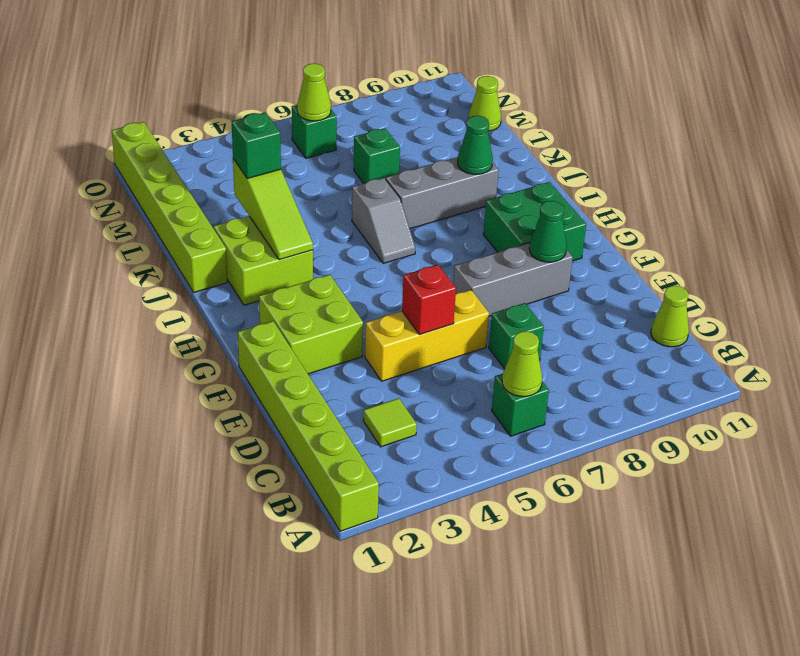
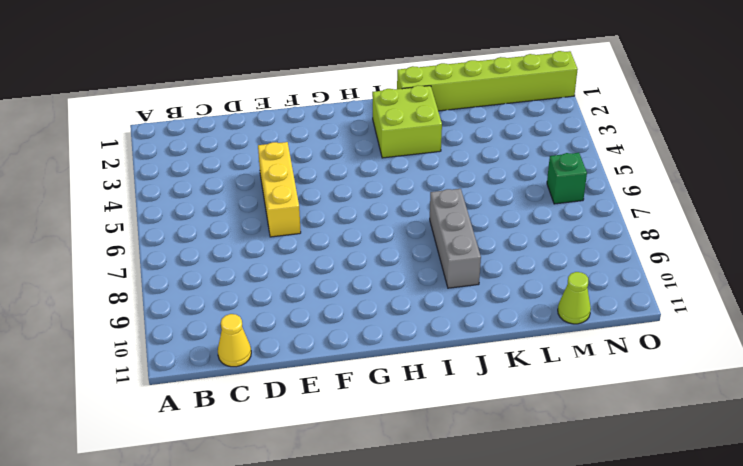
yellow 1x1 cone [218,314,251,367] -> lime 1x1 cone [651,286,689,347]
none -> lime 1x6 brick [238,321,379,531]
none -> green 1x1 brick [492,374,549,436]
none -> lime 1x1 tile [363,398,417,447]

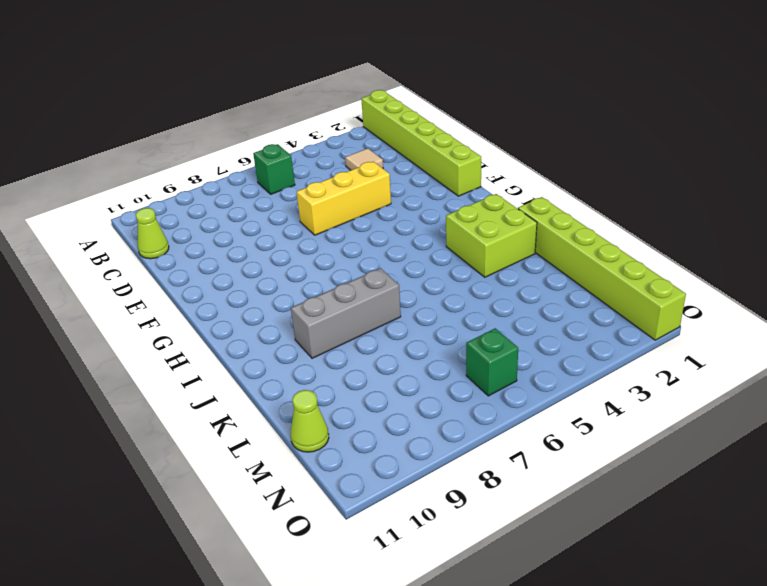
tan 1x1 tile [345,149,383,170] -> lime 1x1 tile [363,398,417,447]
none -> green 1x1 brick [489,303,544,369]
none -> lime 2x2 brick [259,275,363,374]
none -> grey 1x3 brick [453,243,573,316]

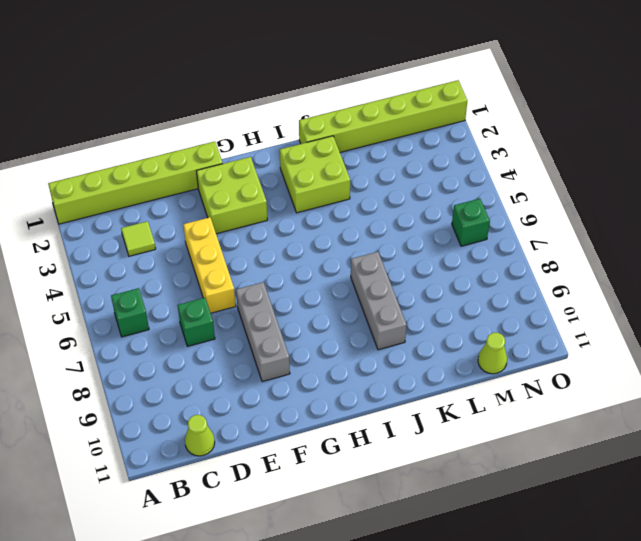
none -> green 2x2 brick [483,182,586,261]
none -> grey 1x2 slope [352,178,415,263]
none -> green 1x1 brick [354,128,400,183]

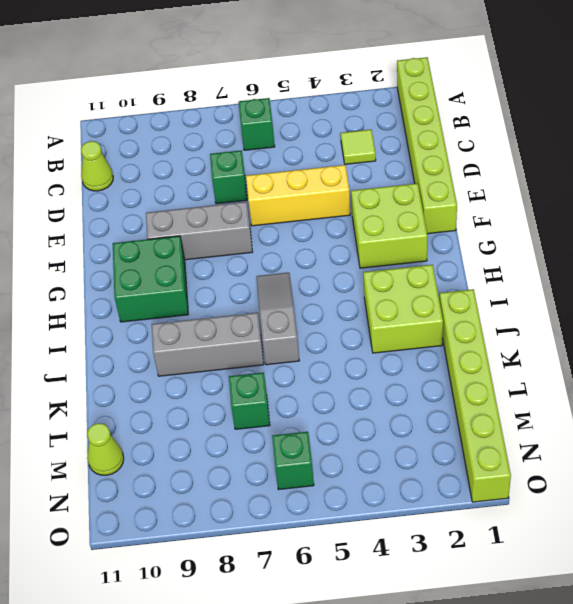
grey 1x3 slope [257,273,299,365] -> grey 1x2 slope [352,178,415,263]
none -> lime 1x1 cone [502,331,542,397]
none -> red 1x1 brick [402,265,456,334]
none -> green 1x1 cone [529,201,567,262]

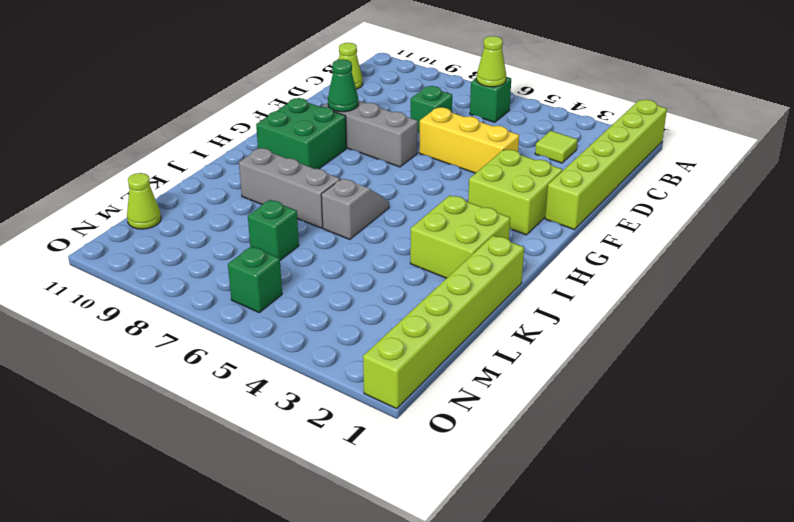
none -> red 1x1 brick [402,265,456,334]
none -> lime 1x3 slope [233,159,313,260]
none -> green 1x1 cone [458,116,493,174]

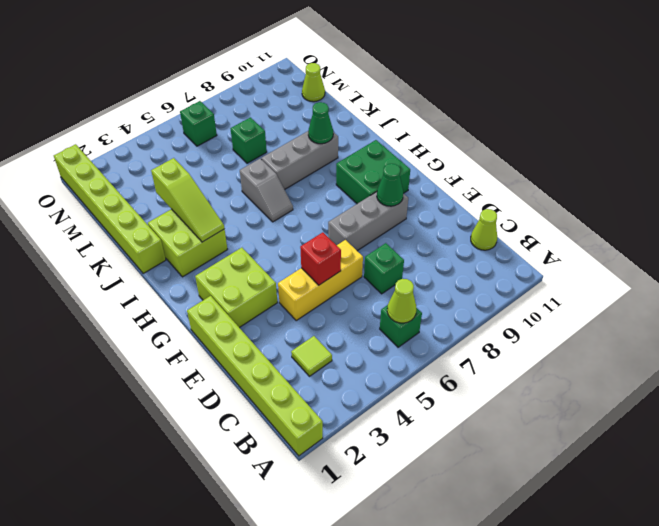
none -> lime 1x1 cone [297,64,331,121]
none -> green 1x1 brick [232,112,281,178]

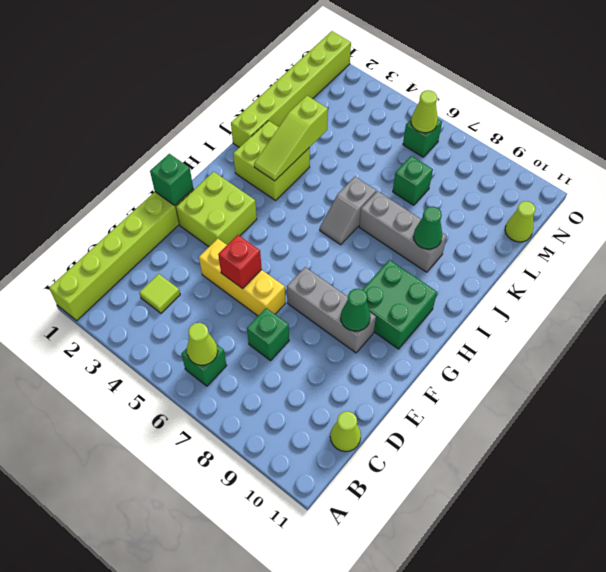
green 1x1 brick [150,154,193,206] -> green 1x1 brick moved to [232,112,281,178]

